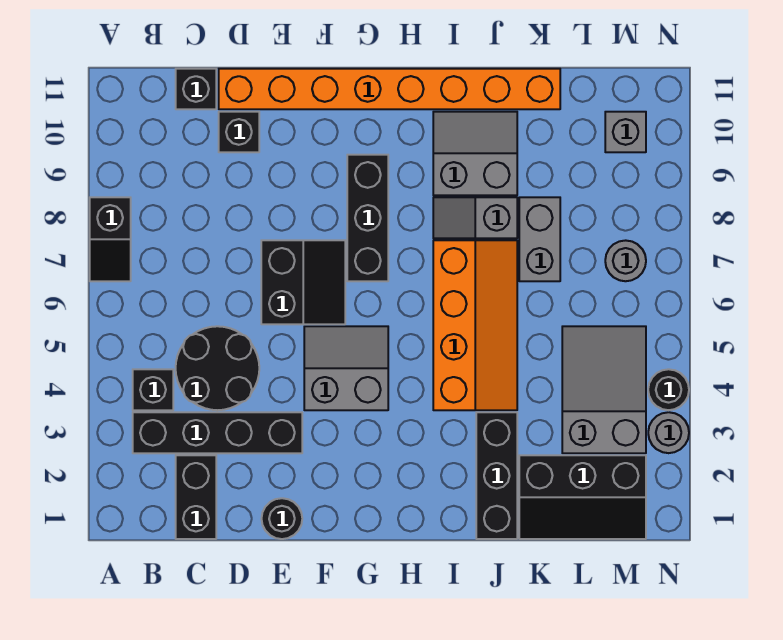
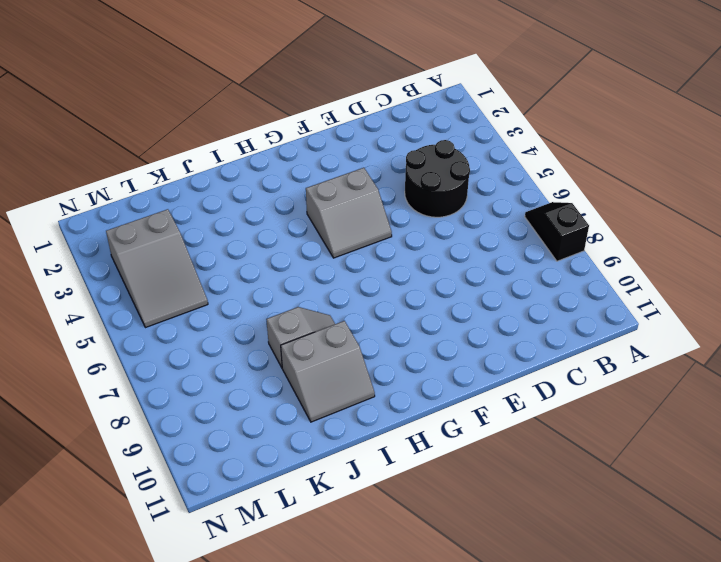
none -> black 1x4 brick [133,412,302,453]
none -> black 1x1 brick [133,369,173,410]
none -> black 1x2 brick [176,455,216,539]

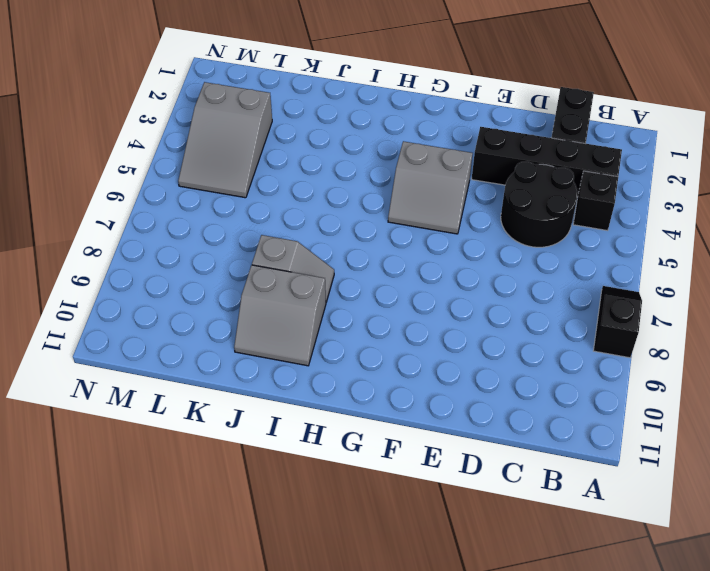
none -> black 1x1 brick [176,69,216,109]
none -> black 1x1 brick [219,112,259,152]
none -> orange 1x8 brick [219,69,560,109]

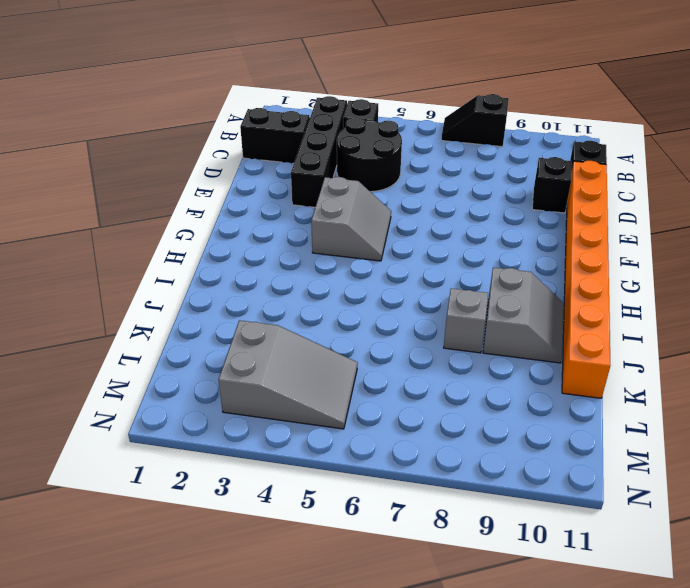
none -> black 1x1 round brick [262,498,302,539]
none -> black 2x2 slope [261,240,345,324]
none -> black 1x3 brick [347,155,388,281]

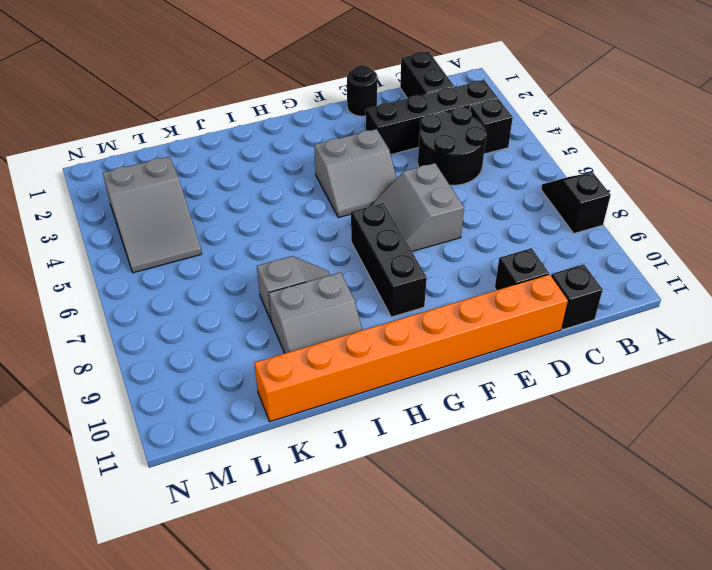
grey 2x2 slope [371,163,464,251] -> black 2x2 slope [261,240,345,324]
none -> orange 2x4 slope [433,240,517,410]
none -> black 1x3 brick [476,412,517,539]
none -> black 2x3 slope [519,455,646,539]

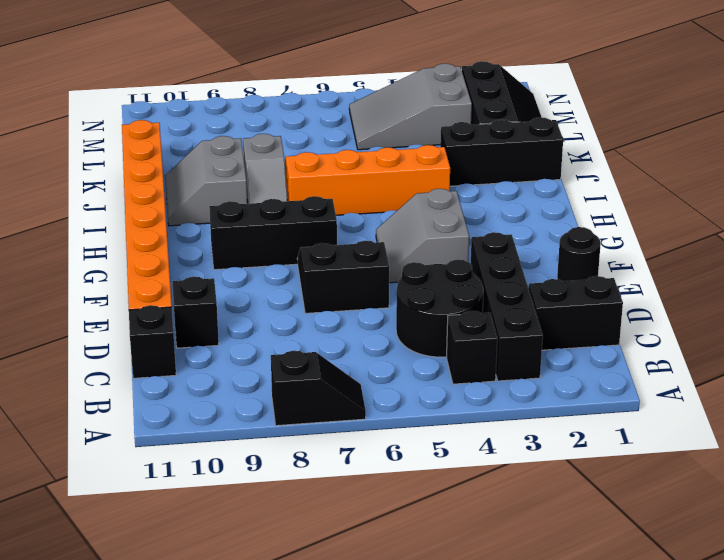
none -> grey 1x2 brick [519,197,560,281]
none -> grey 1x1 round brick [605,240,646,281]
none -> grey 1x1 brick [605,112,646,152]

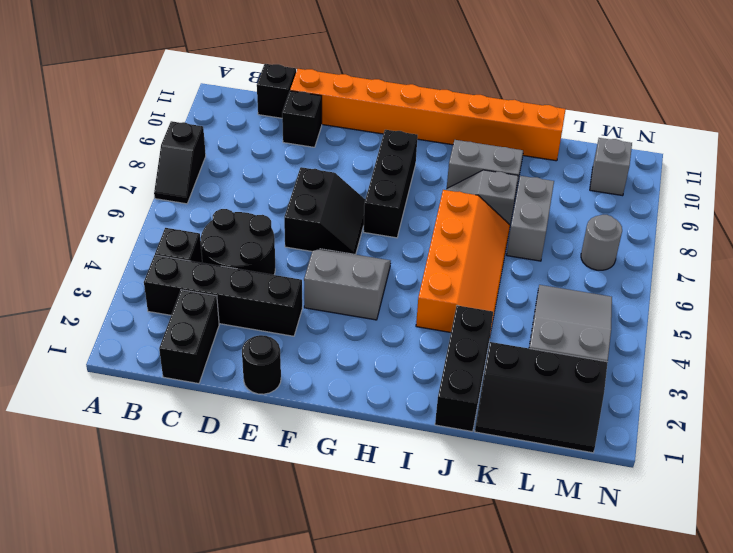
none -> grey 1x1 round brick [648,412,689,453]
none -> black 1x1 round brick [648,369,689,410]

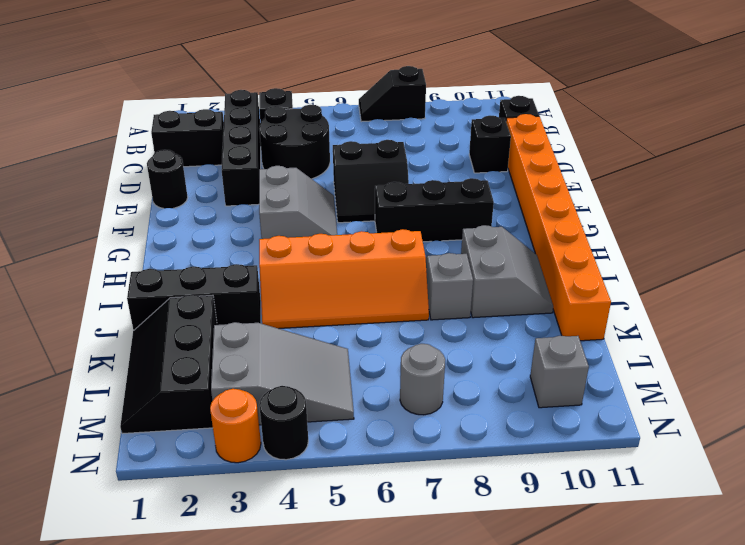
orange 1x1 round brick [210,389,261,463] -> grey 1x1 round brick [648,412,689,453]
none -> grey 1x2 brick [519,197,560,281]

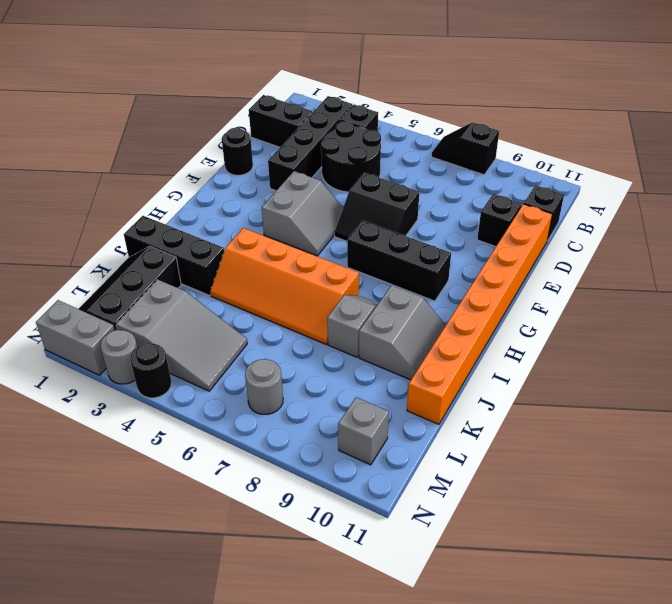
grey 1x2 brick [36,300,115,375] -> grey 1x2 brick moved to [519,197,560,281]

